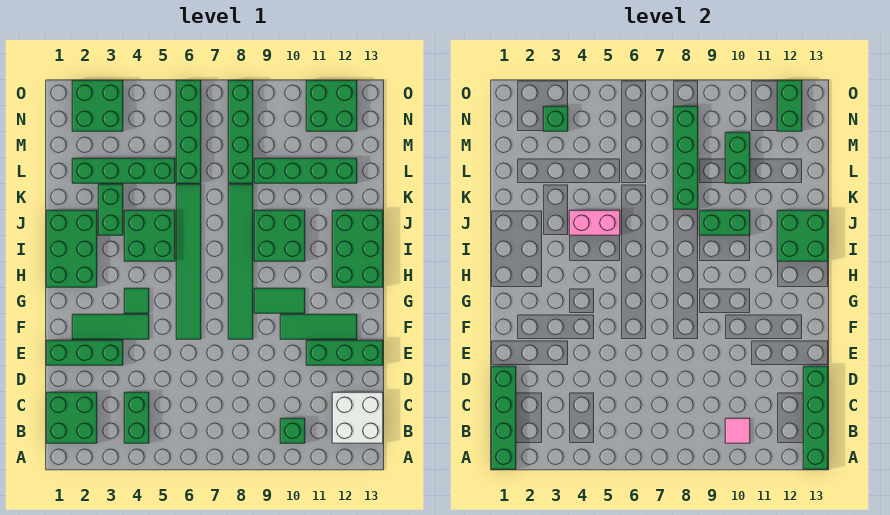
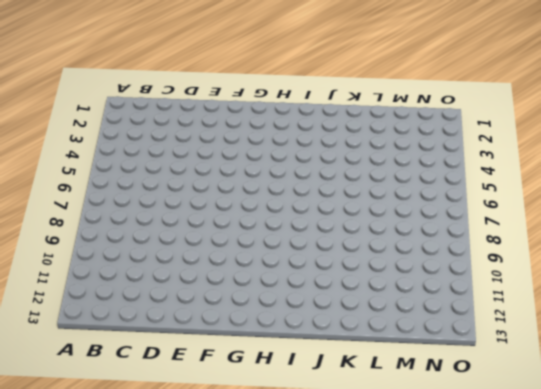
none -> green 2x2 brick [46,392,97,443]
none -> green 1x2 brick [124,392,149,443]
none -> green 1x1 brick [280,418,305,443]
none -> white 2x2 brick [332,392,383,443]

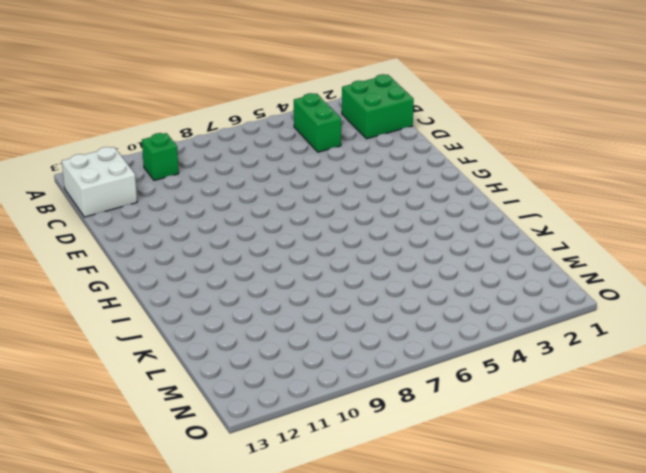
none -> green 1x3 brick [46,340,123,365]
none -> green 1x3 brick [306,340,383,365]
none -> green 1x3 tile [72,314,149,339]
none -> green 1x6 tile [176,184,201,339]

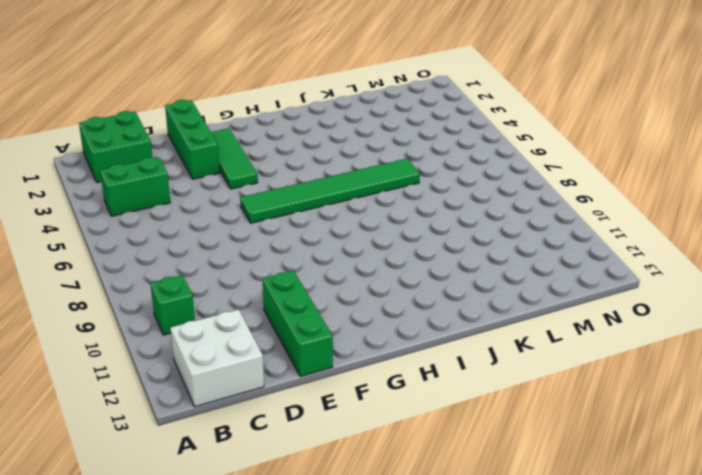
none -> green 1x6 tile [228,184,253,339]
none -> green 1x3 tile [280,314,357,339]
none -> green 1x1 tile [124,288,149,313]
none -> green 1x2 tile [254,288,305,313]

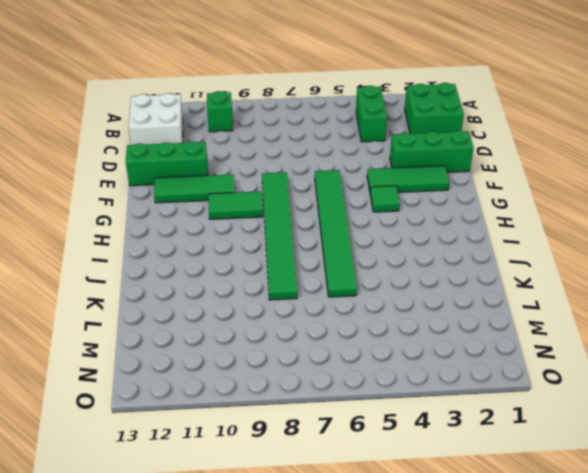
none -> green 2x3 brick [46,210,97,287]
none -> green 2x3 brick [332,210,383,287]
none -> green 2x2 brick [124,210,175,261]
none -> green 2x2 brick [254,210,305,261]

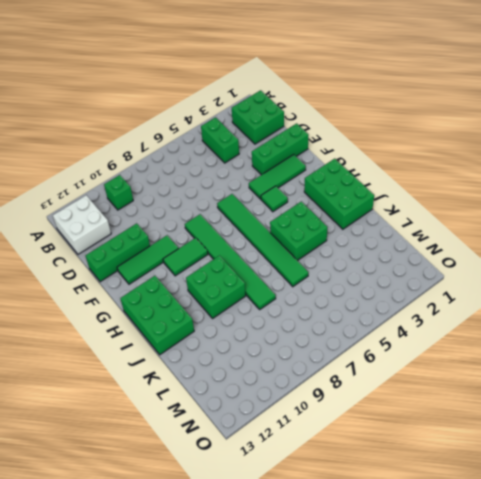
none -> green 1x2 brick [98,184,123,235]
none -> green 1x4 brick [72,158,175,183]
none -> green 1x4 brick [176,80,201,183]
none -> green 1x4 brick [228,80,253,183]

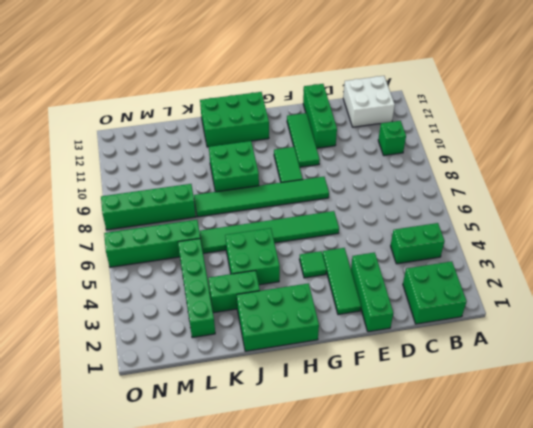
none -> green 1x4 brick [254,158,357,183]
none -> green 2x2 brick [72,80,123,131]
none -> green 2x2 brick [306,80,357,131]
none -> green 1x4 brick [491,366,516,469]

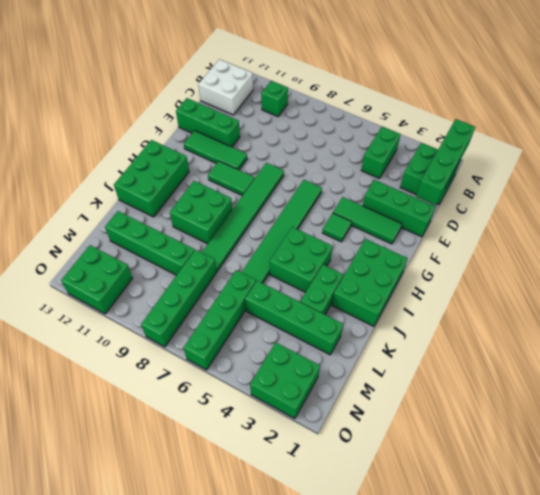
none -> green 1x4 brick [803,366,828,469]
none -> pink 1x1 tile [725,418,750,443]
none -> green 2x2 brick [777,210,828,261]
none -> pink 1x2 brick [569,210,620,235]

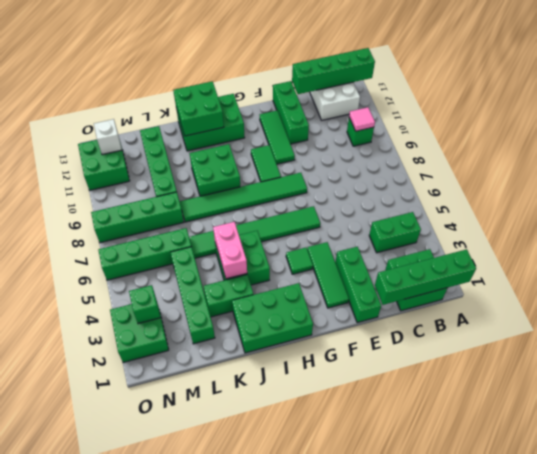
white 1x1 brick [94,119,122,155] -> green 1x2 brick [777,80,802,131]
none -> green 1x2 brick [699,210,750,235]
none -> green 1x4 brick [673,106,698,209]
none -> green 1x2 brick [725,132,750,183]

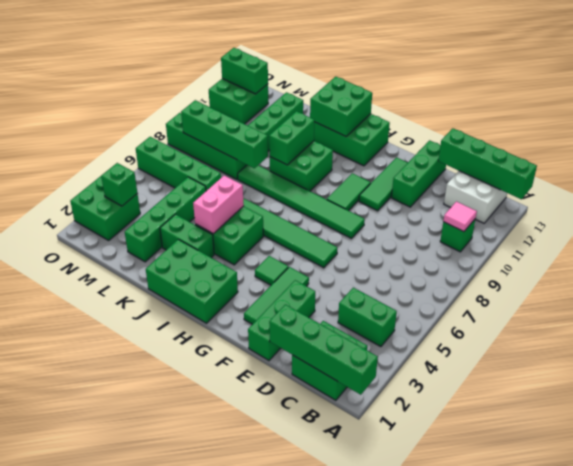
none -> green 1x2 brick [725,132,750,183]

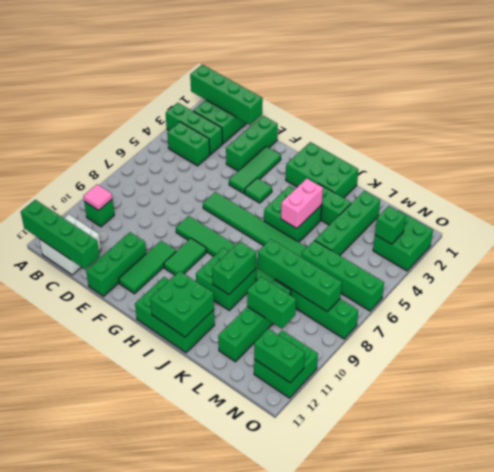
green 1x3 brick [166,103,222,155] -> none

